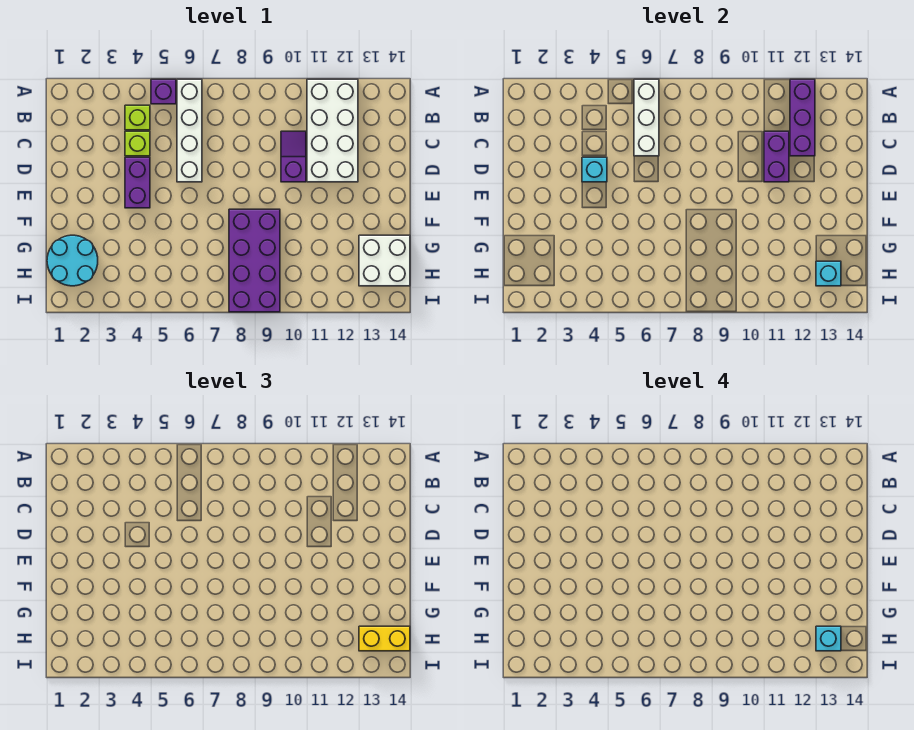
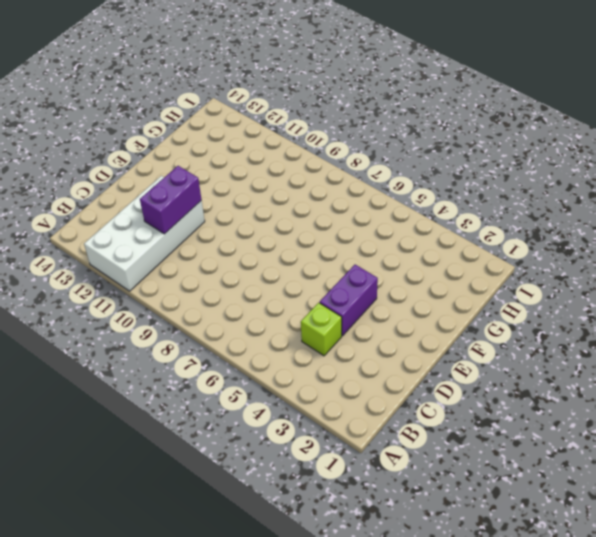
none -> purple 1x1 brick [151,79,176,104]
none -> white 1x4 brick [177,79,202,182]
none -> lime 1x1 brick [125,105,150,130]

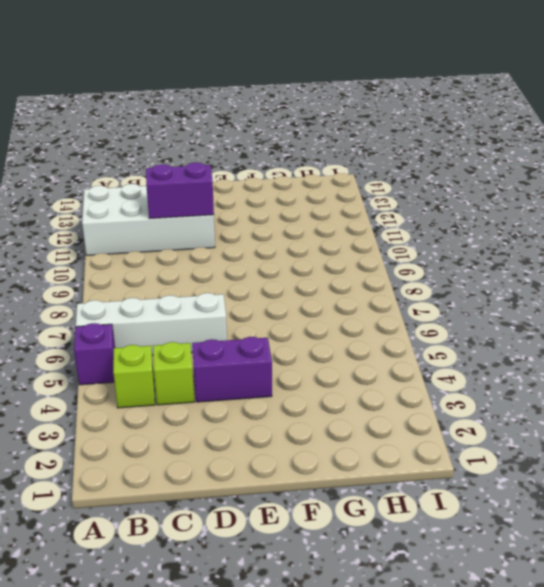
none -> purple 1x2 slope [281,131,306,182]
none -> purple 2x4 brick [229,209,280,312]
none -> cyan 2x2 round brick [47,235,98,286]

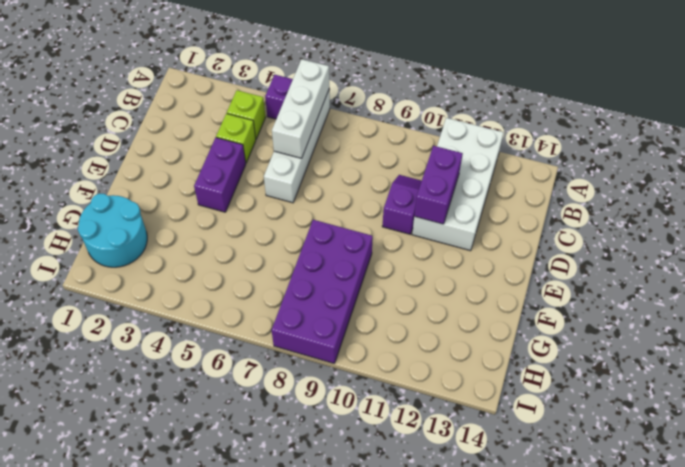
none -> white 2x2 brick [359,235,410,286]
none -> purple 1x3 brick [790,79,815,156]
none -> cyan 1x1 brick [582,157,607,182]

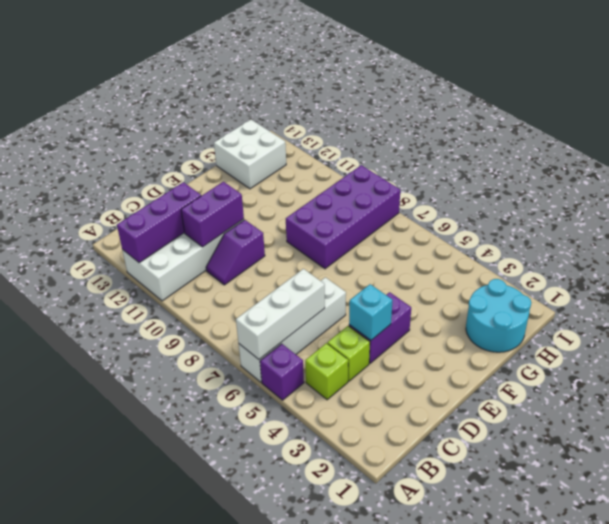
none -> cyan 1x1 brick [816,261,841,286]
none -> yellow 1x2 brick [359,626,410,651]
none -> cyan 1x1 brick [816,626,841,651]

